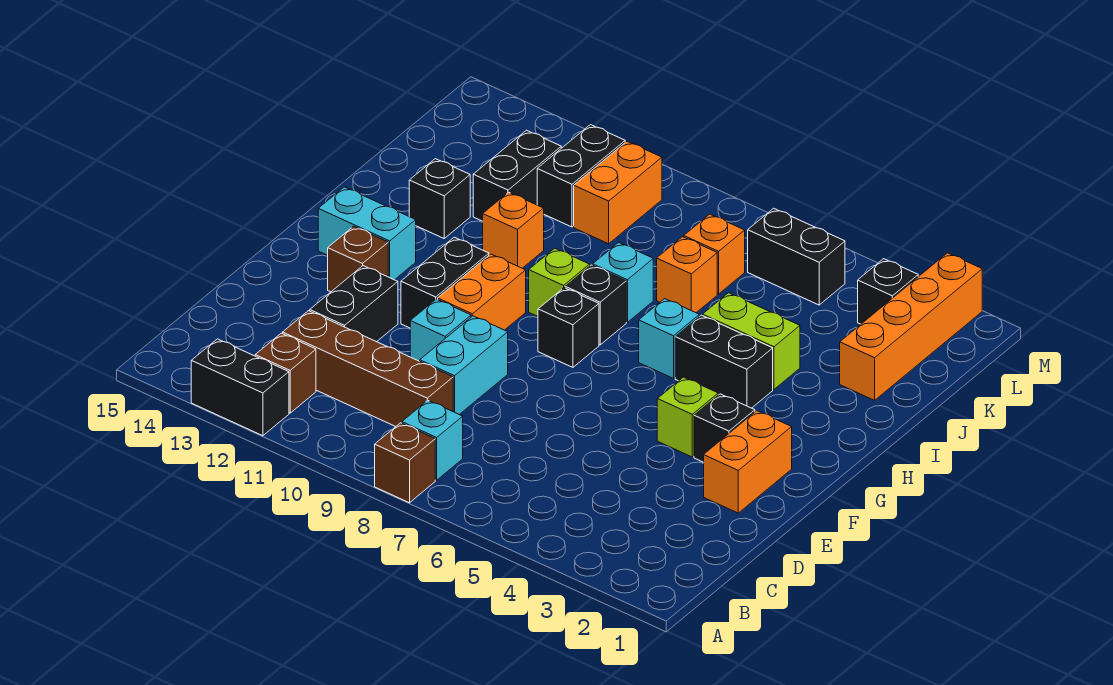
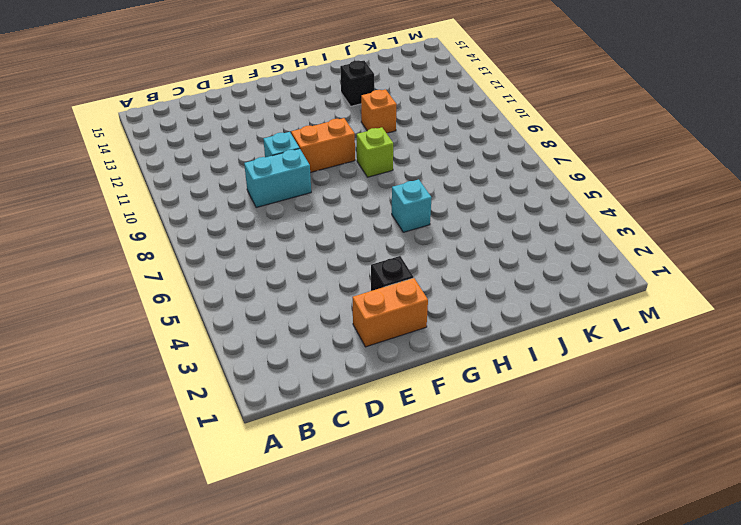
none -> brown 1x1 brick [375,423,435,503]
none -> black 1x2 brick [191,339,289,436]
none -> cyan 1x1 brick [402,400,463,480]
none -> brown 1x1 brick [255,333,316,413]

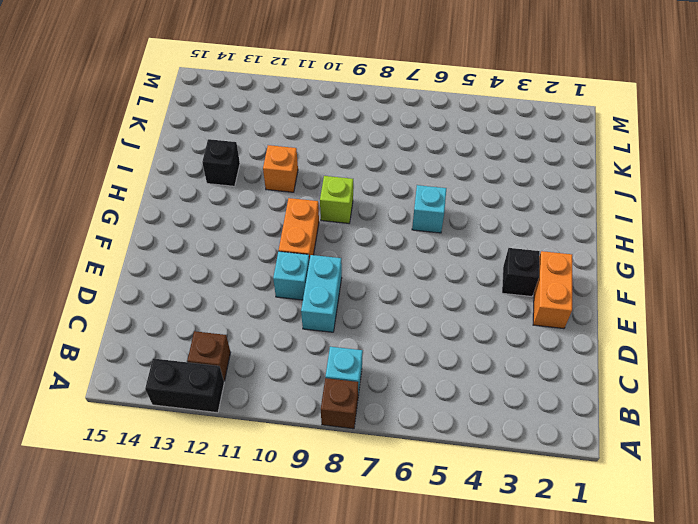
none -> brown 1x4 brick [283,311,453,427]
none -> black 1x2 brick [310,266,398,342]
none -> lime 1x1 brick [657,377,718,457]
none -> black 1x2 brick [401,237,489,328]

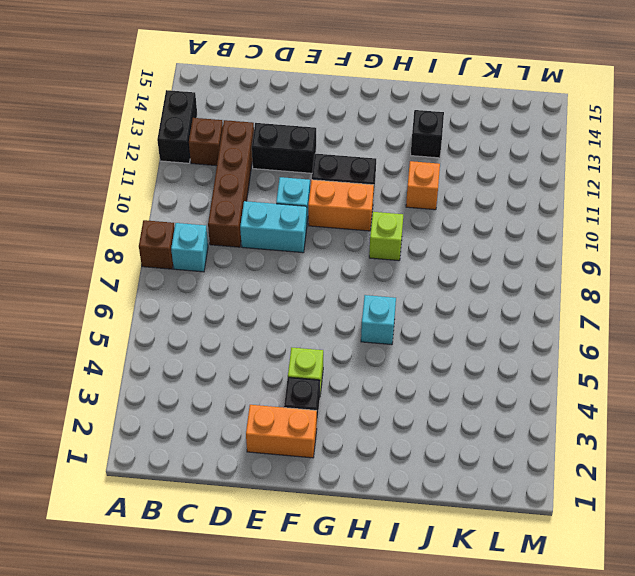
none -> brown 1x1 brick [328,226,388,292]
none -> black 1x1 brick [538,288,599,367]
none -> cyan 1x2 brick [318,187,416,280]
none -> black 1x2 brick [675,315,773,408]

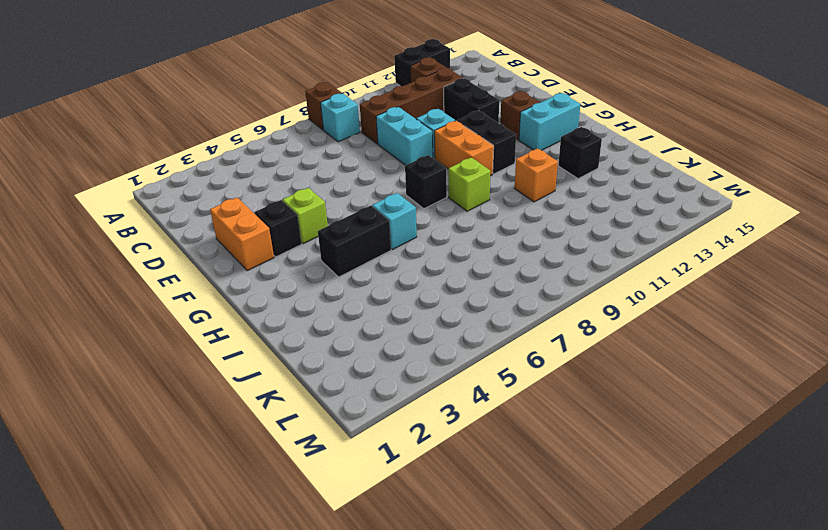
none -> black 1x1 brick [565,265,626,345]
none -> lime 1x2 brick [703,293,800,389]
none -> cyan 1x1 brick [593,243,653,322]
none -> orange 1x4 brick [840,253,982,400]

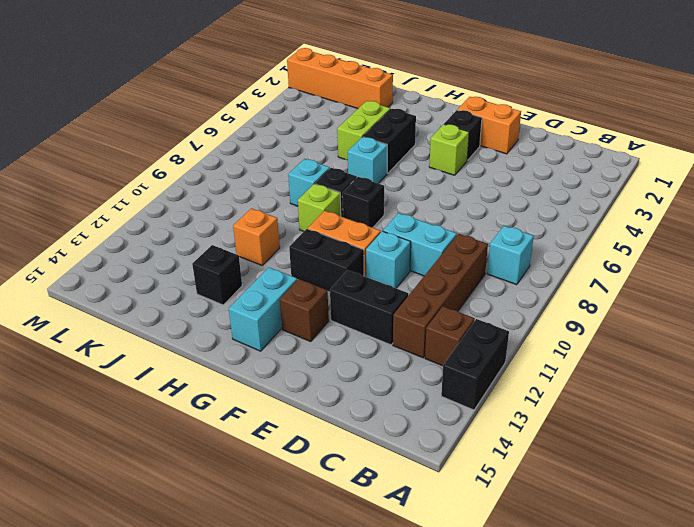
none -> brown 1x1 brick [375,423,435,503]
none -> orange 1x1 brick [657,237,717,313]
none -> black 1x2 brick [473,130,561,221]
none -> orange 1x1 brick [684,214,745,294]

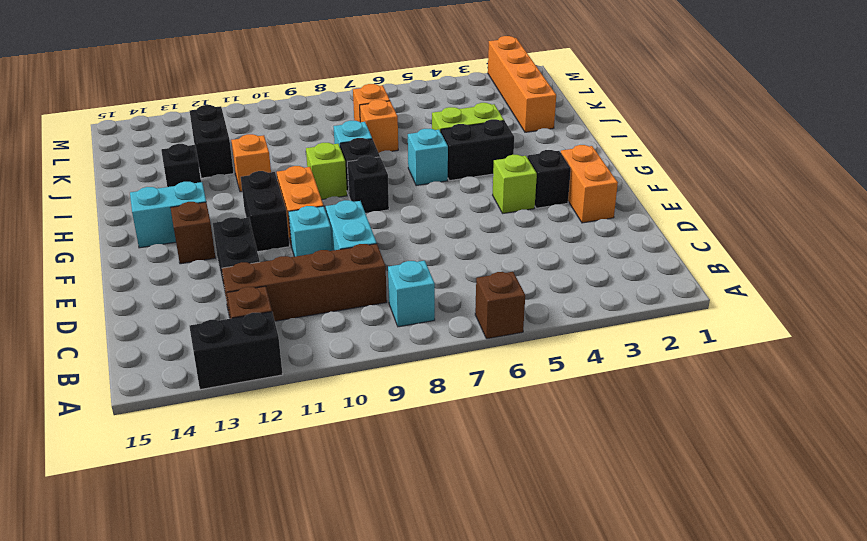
brown 1x1 brick [475,272,525,339] -> brown 1x1 brick moved to [375,423,435,503]
none -> orange 1x2 brick [574,141,662,244]
none -> black 1x2 brick [537,125,625,227]
none -> black 1x1 brick [858,259,918,324]
none -> black 1x2 brick [748,208,845,305]

